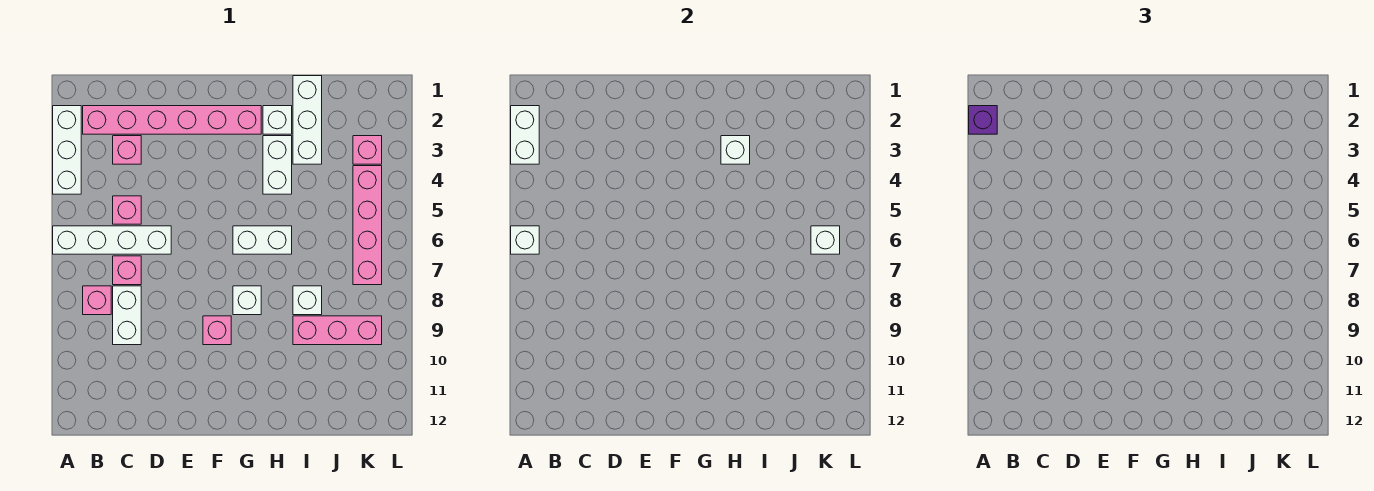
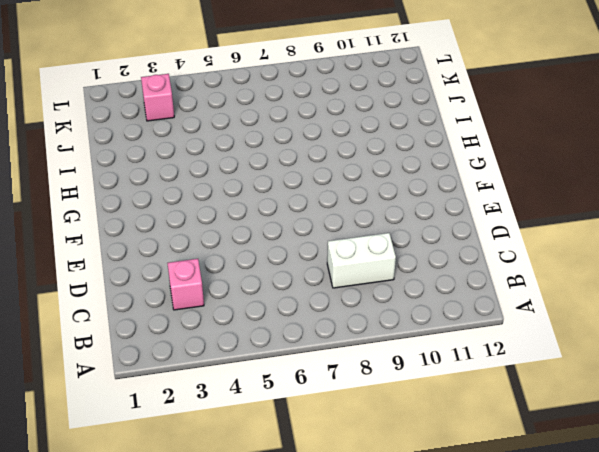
none -> white 1x3 brick [53,106,81,194]
none -> white 1x4 brick [53,226,171,254]
none -> pink 1x6 brick [83,106,261,134]

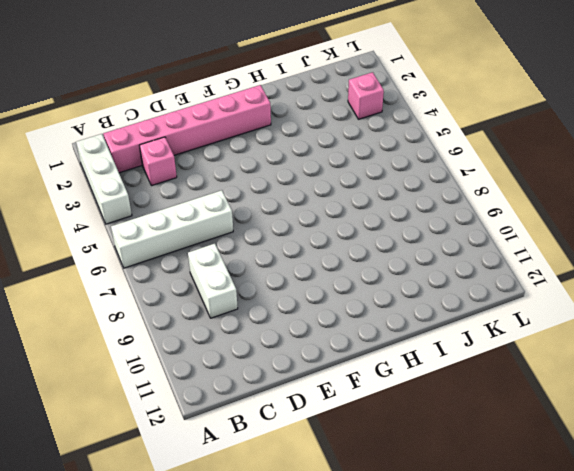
none -> pink 1x1 brick [83,286,111,315]
none -> pink 1x1 brick [113,196,141,224]
none -> pink 1x1 brick [113,256,141,285]

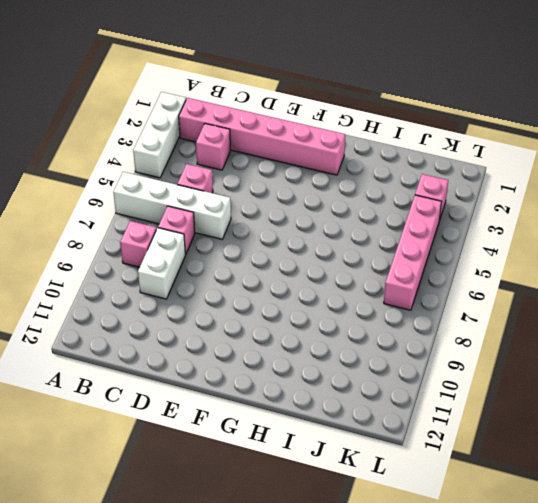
none -> pink 1x1 brick [203,316,231,345]
none -> white 1x2 brick [233,226,292,254]
none -> white 1x1 brick [233,286,261,315]

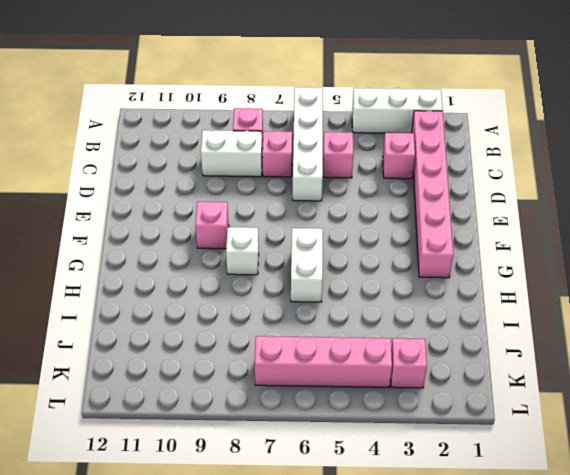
none -> white 1x1 brick [263,106,292,134]
none -> white 1x2 brick [263,136,292,194]
none -> white 1x3 brick [293,76,322,164]

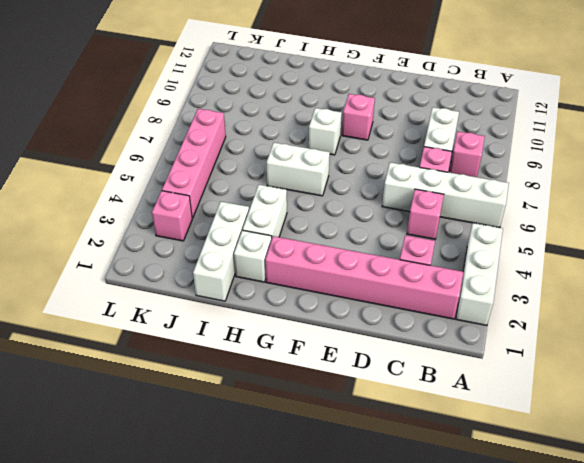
none -> white 1x1 brick [293,286,322,315]
none -> pink 1x3 brick [293,316,382,345]
none -> white 1x2 brick [511,106,539,164]

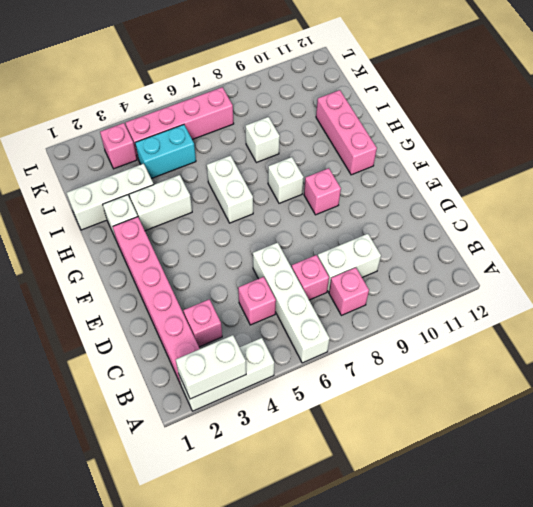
pink 1x3 brick [316,90,377,175] -> pink 1x3 brick moved to [293,316,382,345]
cyan 1x2 brick [135,125,196,179] -> none
none -> white 1x1 brick [511,226,539,254]
none -> white 1x1 brick [721,136,750,164]
none -> white 1x1 brick [811,226,840,254]

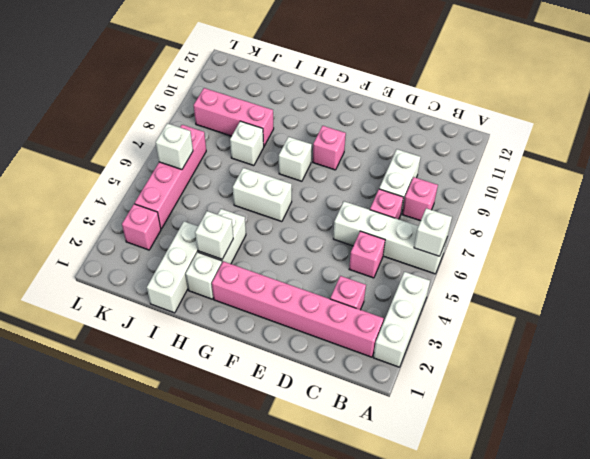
none -> white 1x2 brick [511,106,539,164]
none -> purple 1x1 brick [969,106,997,134]

